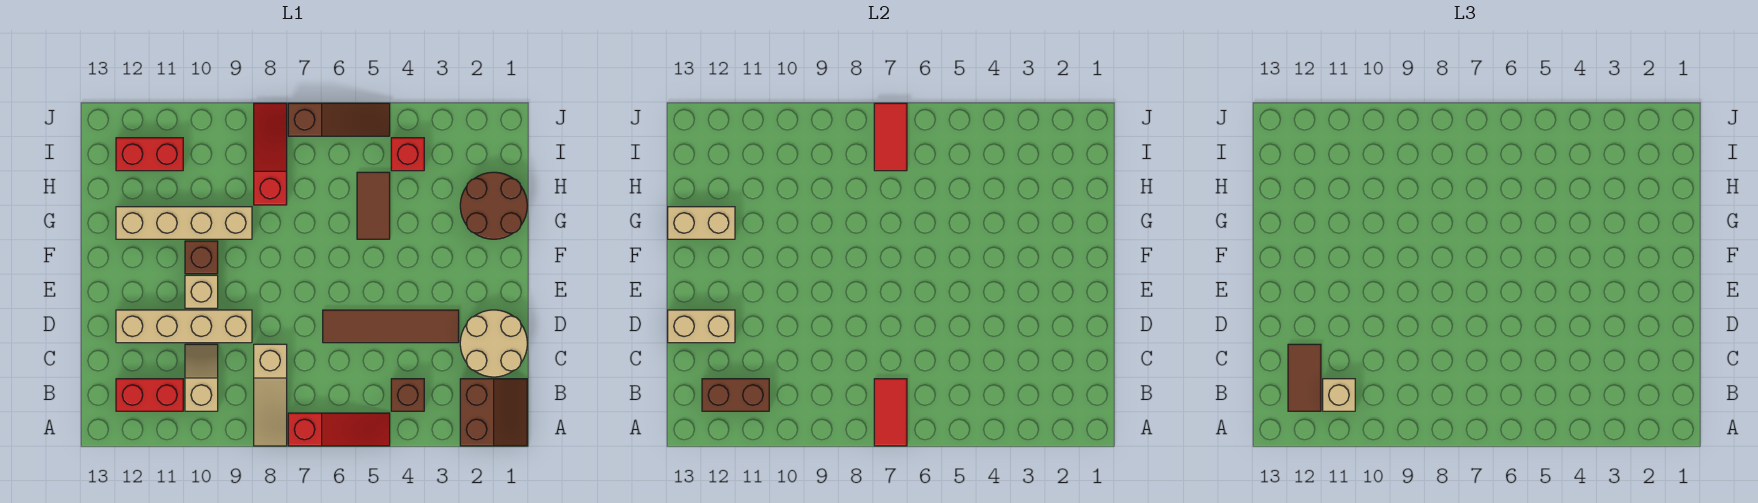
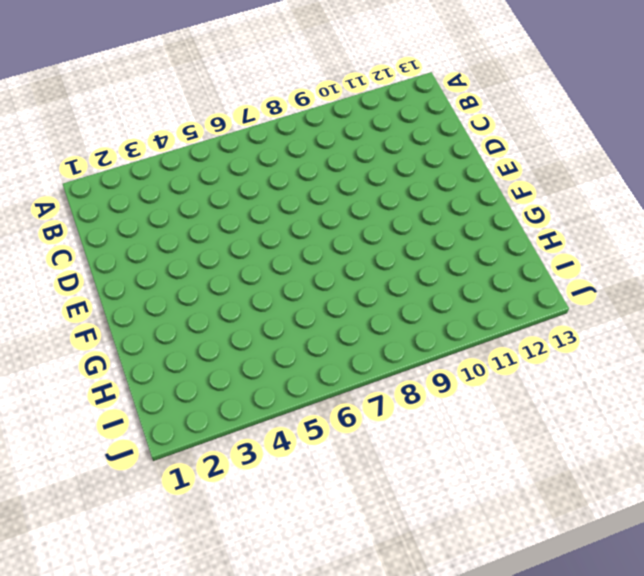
none -> brown 2x2 slope [460,379,527,446]
none -> red 1x3 slope [288,413,390,446]
none -> tan 1x3 slope [254,344,287,446]

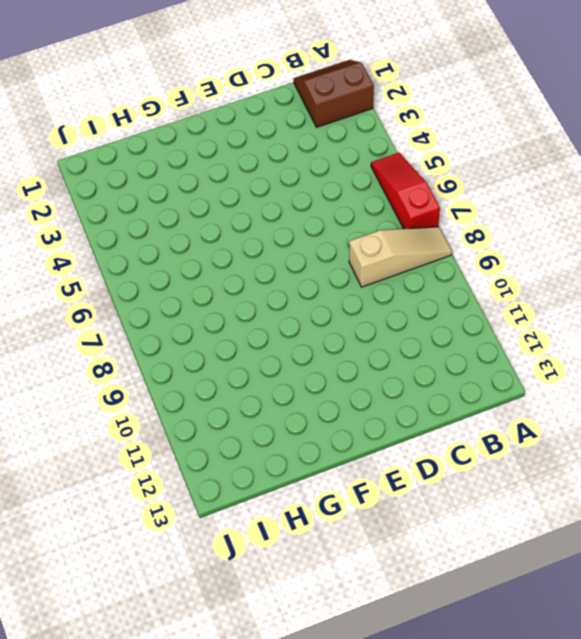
none -> brown 1x1 brick [391,379,424,411]
none -> tan 1x2 slope [185,344,218,411]
none -> red 1x2 brick [116,379,183,411]

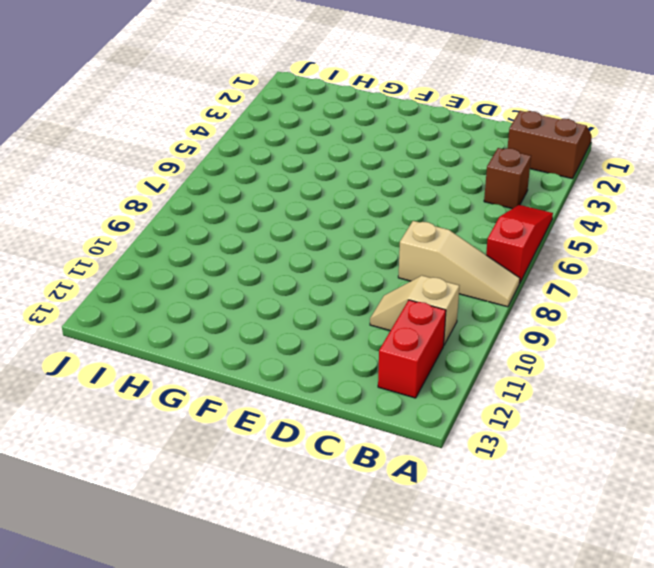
none -> tan 2x2 round brick [460,310,527,377]
none -> brown 1x4 tile [323,310,459,343]
none -> tan 1x4 brick [116,310,252,343]

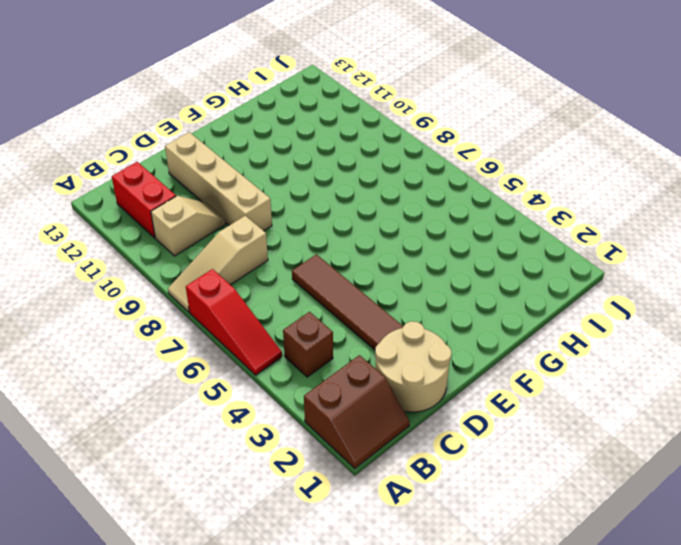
none -> tan 1x1 brick [185,275,218,308]
none -> brown 1x1 brick [185,241,218,274]
none -> brown 2x2 round brick [460,172,527,239]

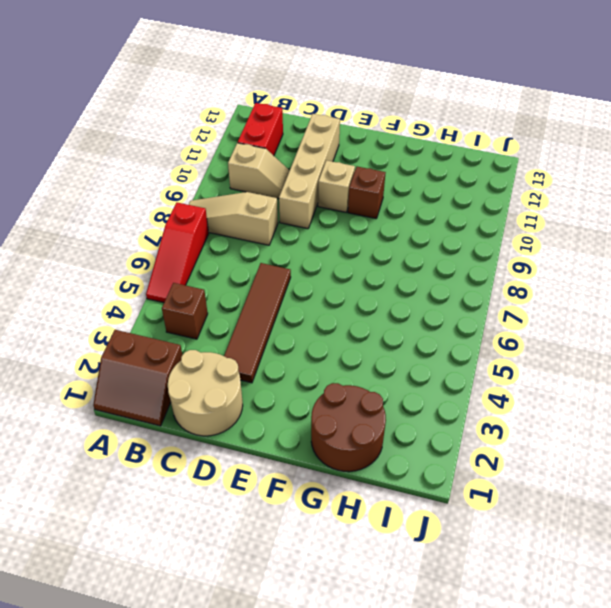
none -> brown 1x2 tile [357,172,390,239]
none -> tan 1x4 brick [116,207,252,239]
none -> red 1x3 slope [254,103,287,205]

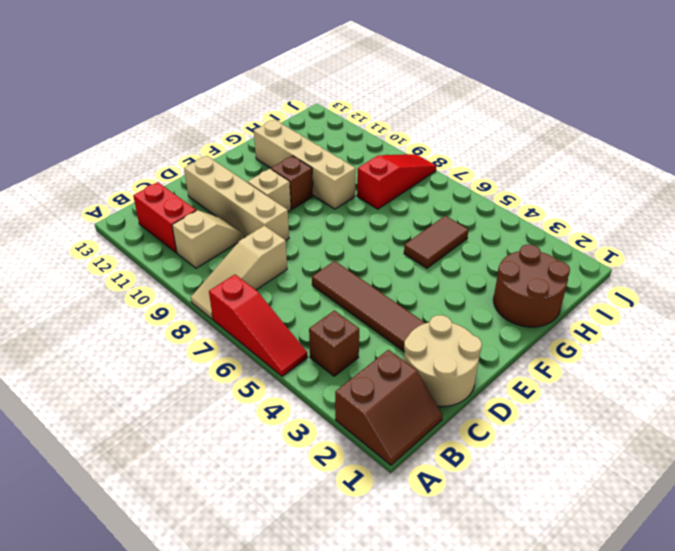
none -> red 1x1 brick [391,138,424,171]
none -> red 1x2 brick [116,138,183,171]
none -> brown 1x3 slope [288,103,390,136]

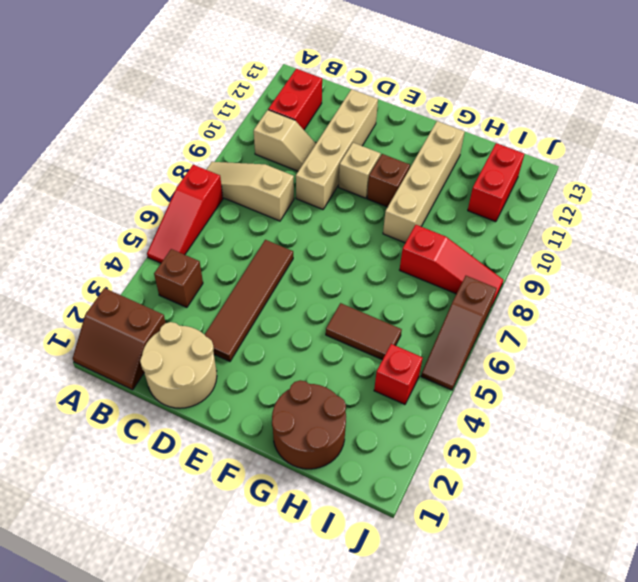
none -> red 1x2 tile [874,379,907,446]
none -> brown 1x2 brick [702,379,769,411]
none -> tan 1x2 brick [668,310,735,343]

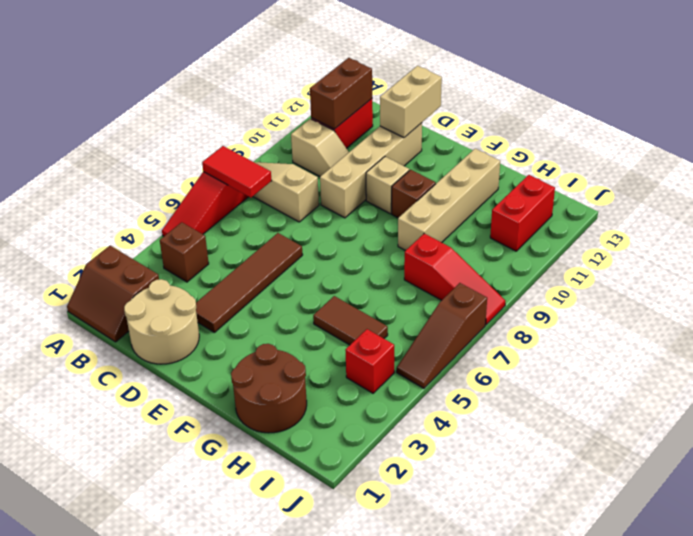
none -> tan 1x2 brick [668,207,735,239]
none -> red 1x2 tile [874,103,907,171]
none -> tan 1x1 brick [1323,379,1355,411]

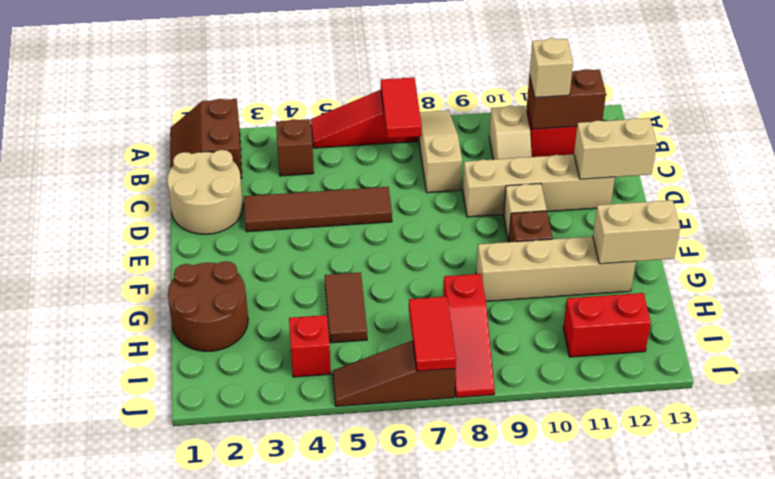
none -> brown 1x2 tile [1288,344,1321,411]

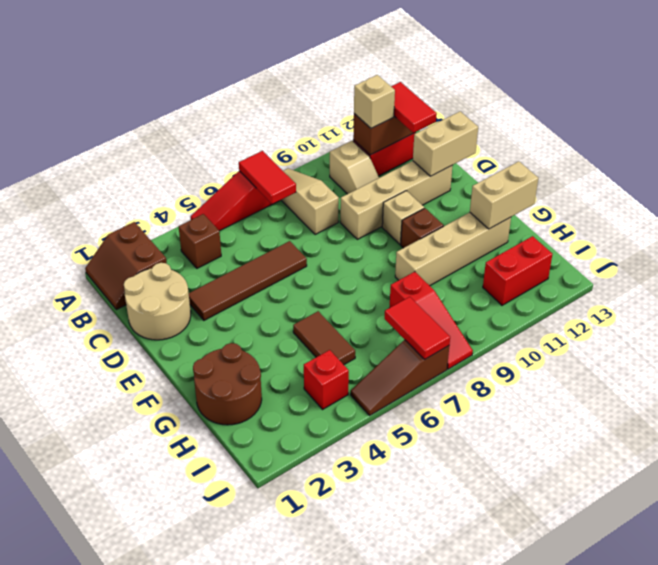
red 1x2 tile [391,82,437,133] -> brown 1x2 tile [1288,344,1321,411]

